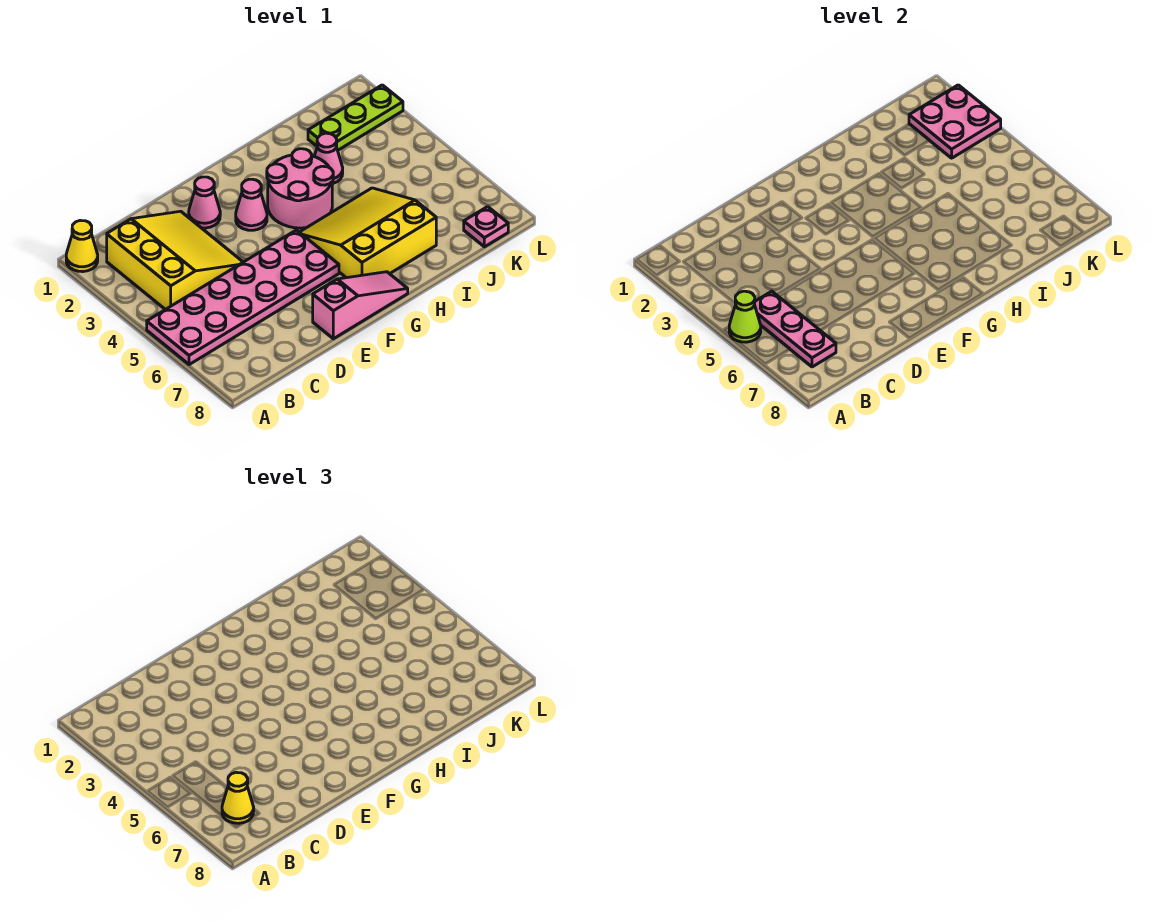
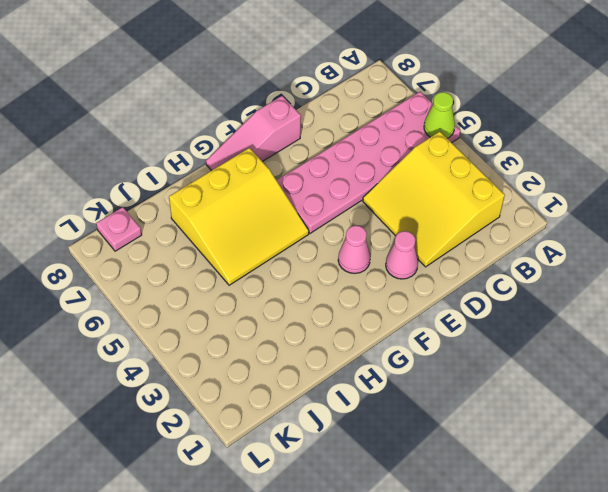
none -> yellow 1x1 cone [66,220,98,272]
none -> pink 2x2 round brick [267,149,333,228]
none -> pink 1x1 cone [314,133,343,184]

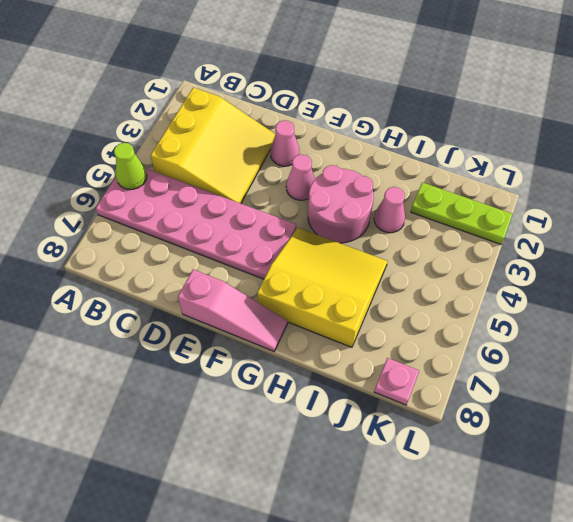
none -> yellow 1x1 cone [66,220,98,272]
none -> pink 1x3 plate [755,291,836,367]
none -> pink 2x2 plate [909,85,1001,158]

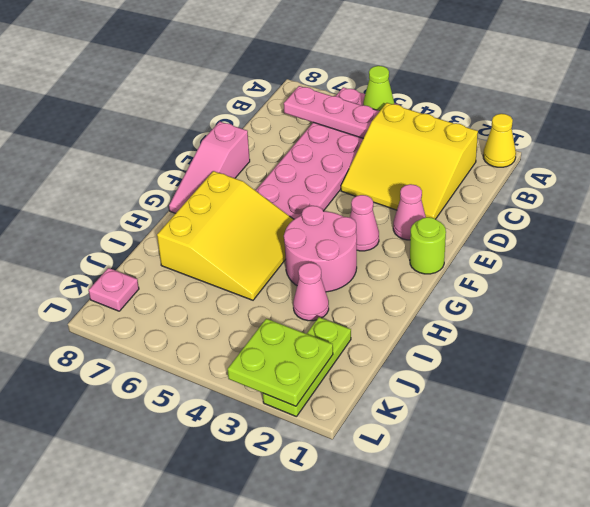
lime 1x1 round brick [410,217,446,274] -> none
lime 2x2 plate [228,319,333,406] -> pink 2x2 plate [909,85,1001,158]
none -> yellow 1x1 cone [222,772,254,823]

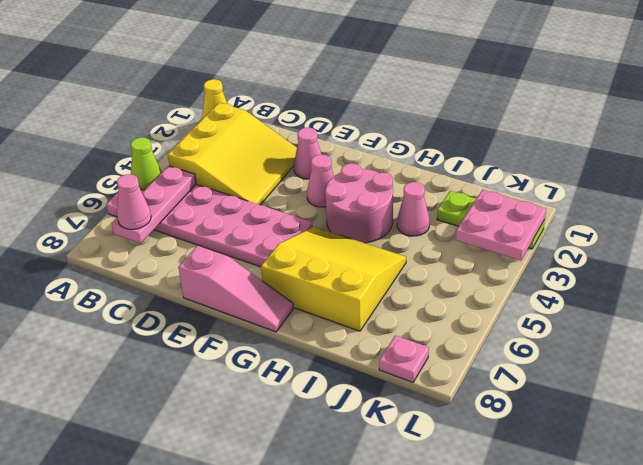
pink 1x1 cone [117,174,151,229] -> yellow 1x1 cone [222,772,254,823]

